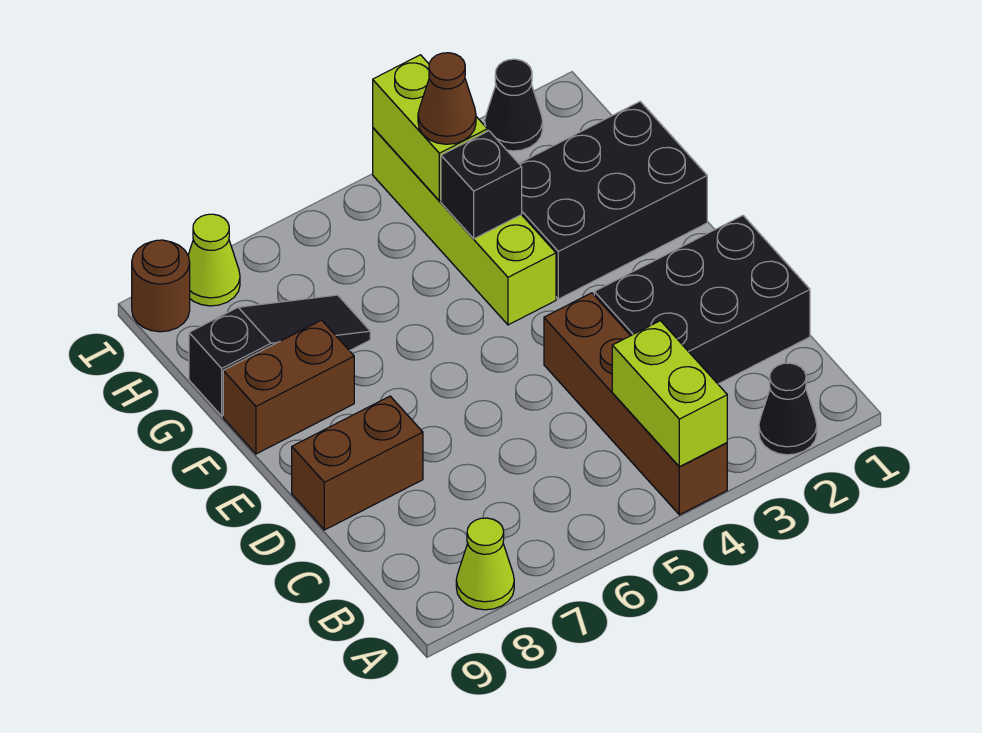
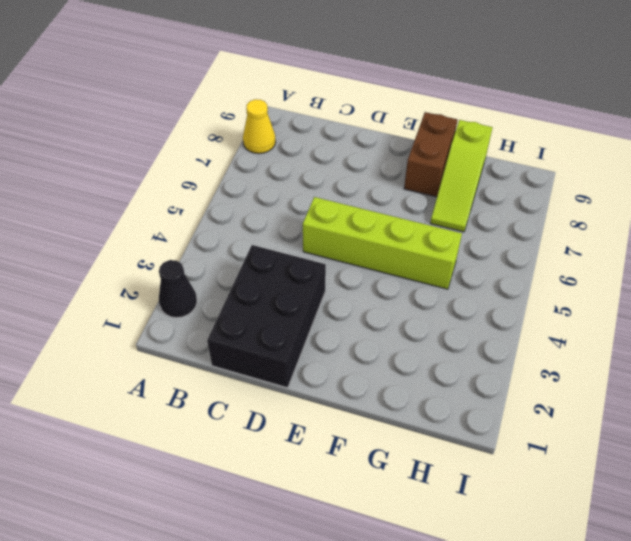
yellow 1x1 cone [243,99,276,154] -> lime 1x1 cone [456,518,514,610]
lime 1x4 brick [303,197,462,289] -> lime 1x4 brick moved to [373,128,556,325]
lime 1x3 slope [430,120,493,232] -> black 1x3 slope [189,295,370,416]
none -> brown 1x4 brick [544,293,727,515]
none -> brown 1x2 brick [292,396,423,530]
none -> black 2x3 brick [519,102,707,299]

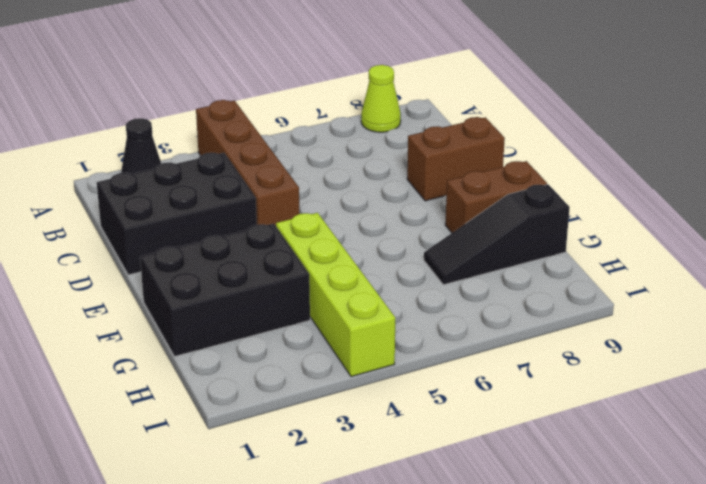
none -> black 1x1 cone [485,59,543,151]
none -> lime 1x1 cone [188,214,240,306]
none -> brown 1x1 round brick [132,240,190,332]

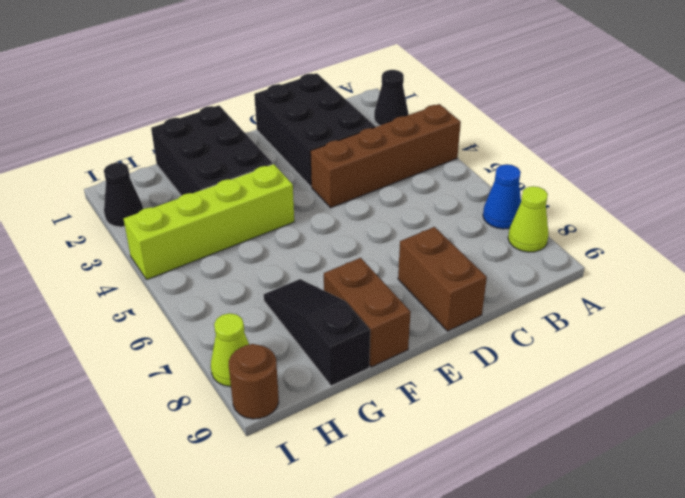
blue 1x1 cone [483,164,521,229] -> none
none -> lime 1x2 brick [612,321,727,467]
none -> black 1x1 brick [441,131,522,239]
none -> lime 1x2 brick [373,55,487,201]

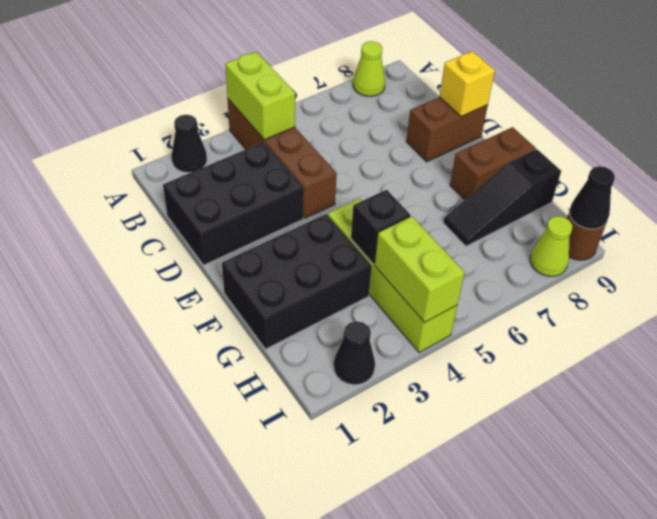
yellow 1x1 brick [439,51,495,117] -> none
black 1x1 cone [569,166,615,229] -> none
none -> brown 1x1 cone [418,53,476,144]

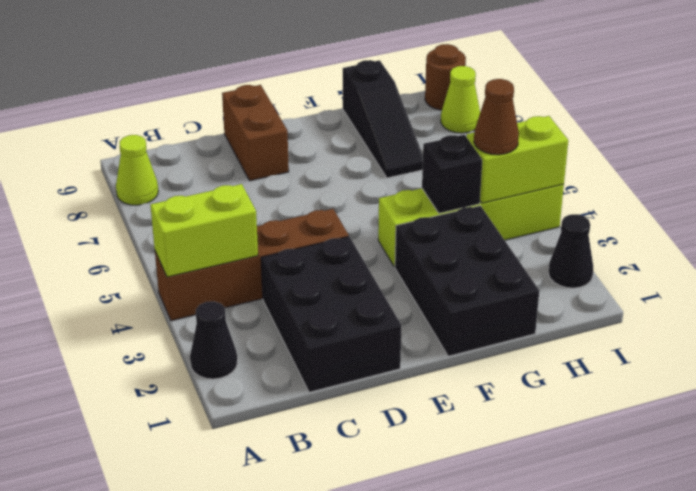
none -> brown 1x2 brick [223,320,354,454]

